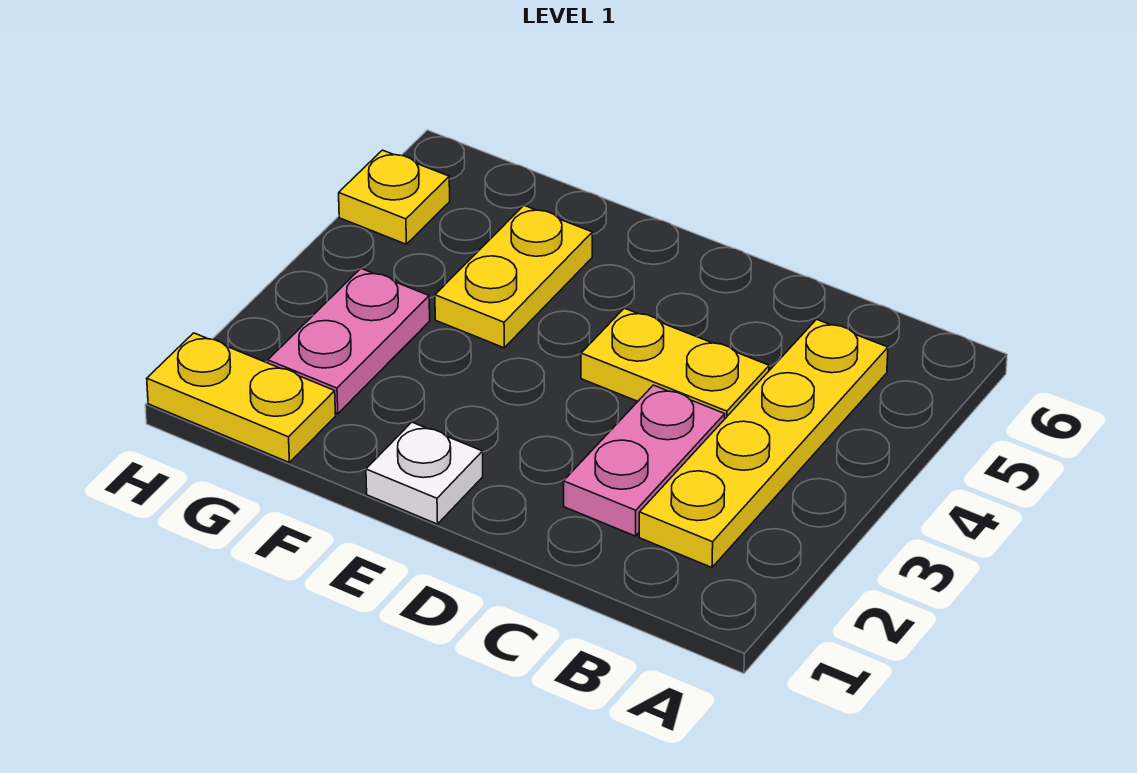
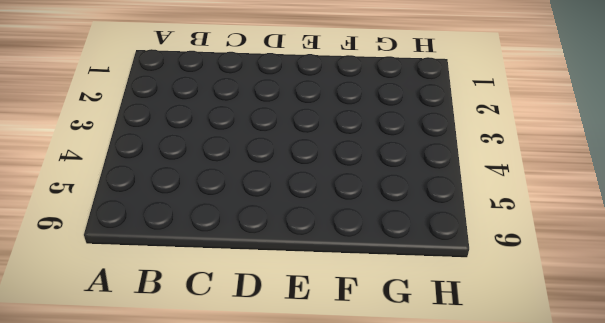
none -> yellow 1x4 plate [639,319,888,567]
none -> pink 1x2 plate [563,385,725,536]

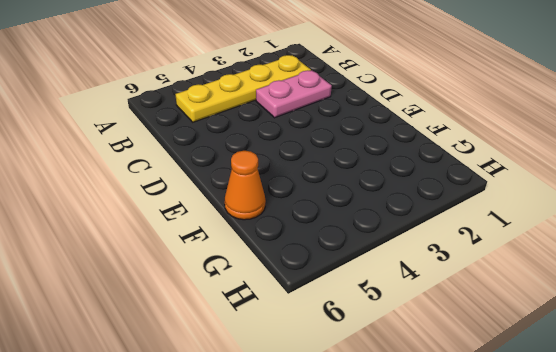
orange 1x1 cone [225,151,266,220] -> none
none -> yellow 1x2 plate [581,308,769,418]
none -> white 1x1 plate [366,422,483,524]

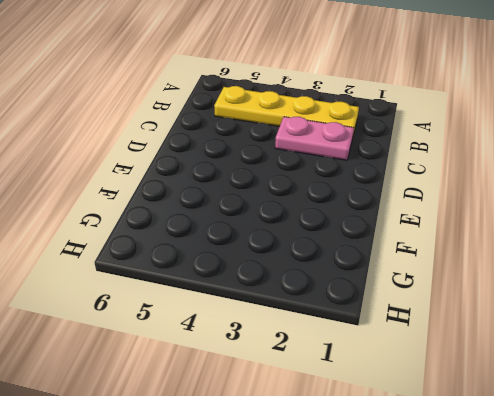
none -> yellow 1x2 plate [581,308,769,418]
none -> white 1x1 plate [366,422,483,524]

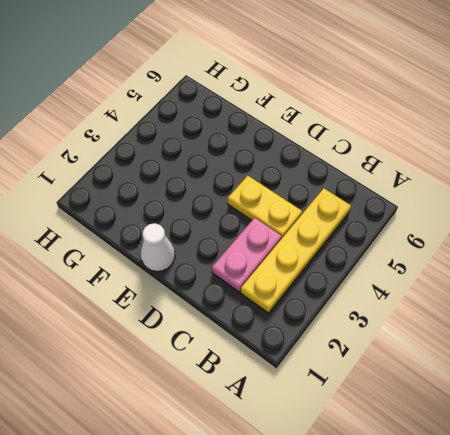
white 1x1 cone [141,223,175,271] -> white 1x1 plate [366,422,483,524]
none -> yellow 1x2 plate [435,205,592,348]
none -> yellow 1x2 plate [147,333,336,463]

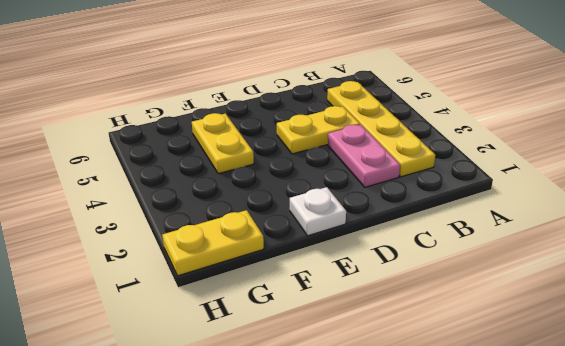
none -> pink 1x2 plate [268,268,430,414]
none -> yellow 1x1 plate [339,150,450,244]

